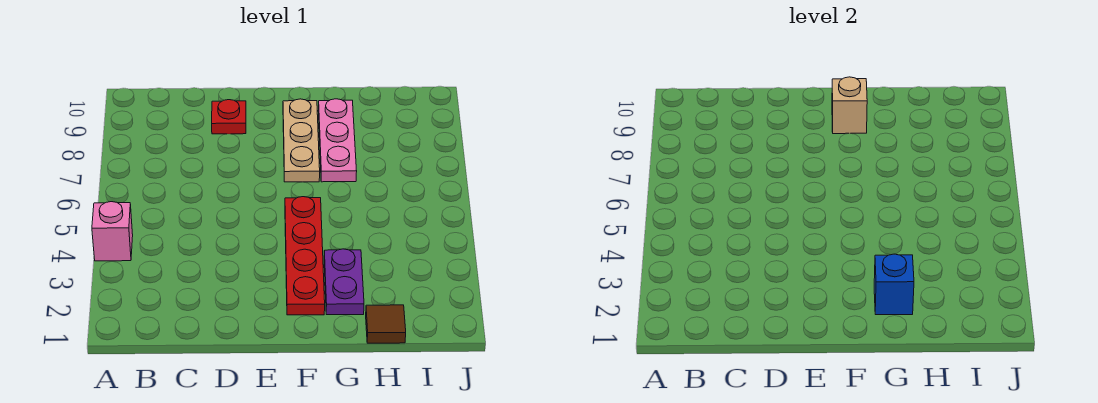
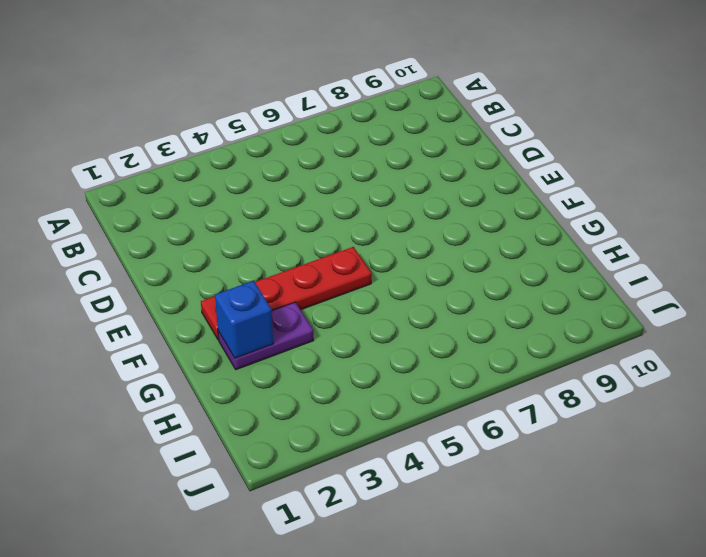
none -> pink 1x1 brick [92,202,133,261]
none -> red 1x1 plate [212,100,246,134]

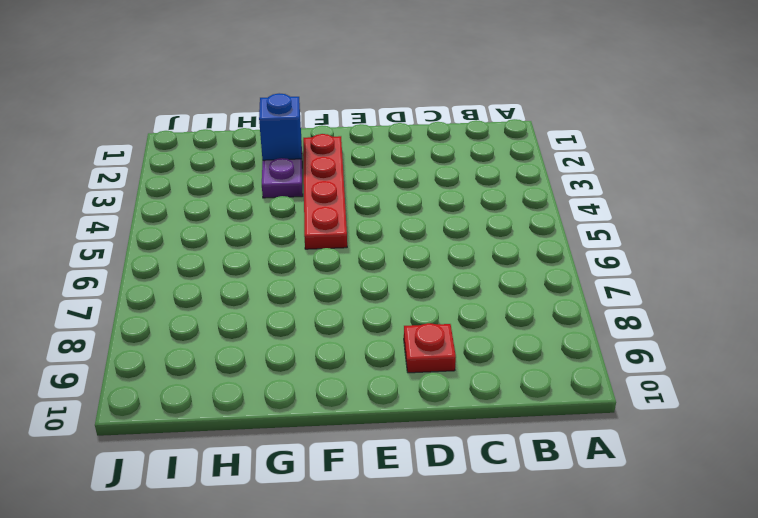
none -> pink 1x1 brick [92,202,133,261]
none -> tan 1x3 plate [283,99,320,182]

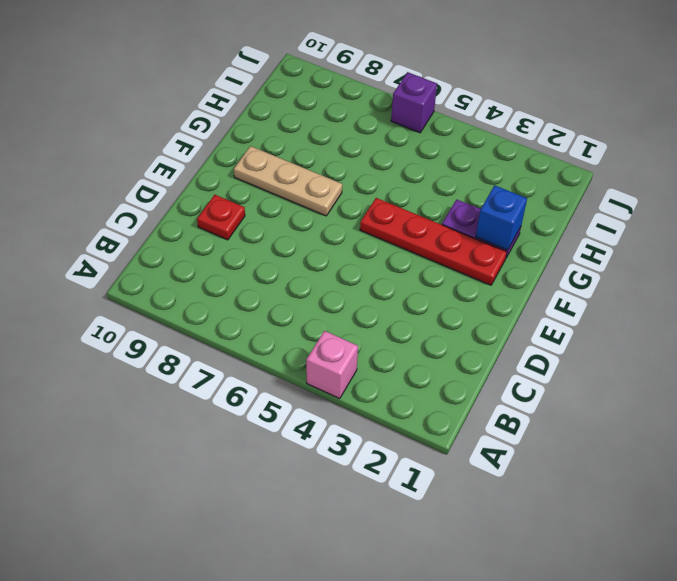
purple 1x1 brick [391,72,437,133] -> none
none -> pink 1x3 plate [318,99,357,182]
none -> brown 1x1 tile [366,305,406,343]

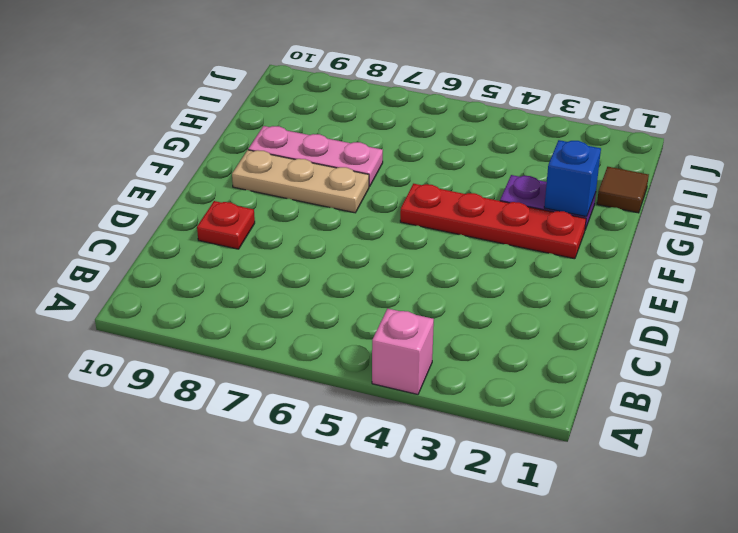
none -> tan 1x1 brick [832,77,867,134]

